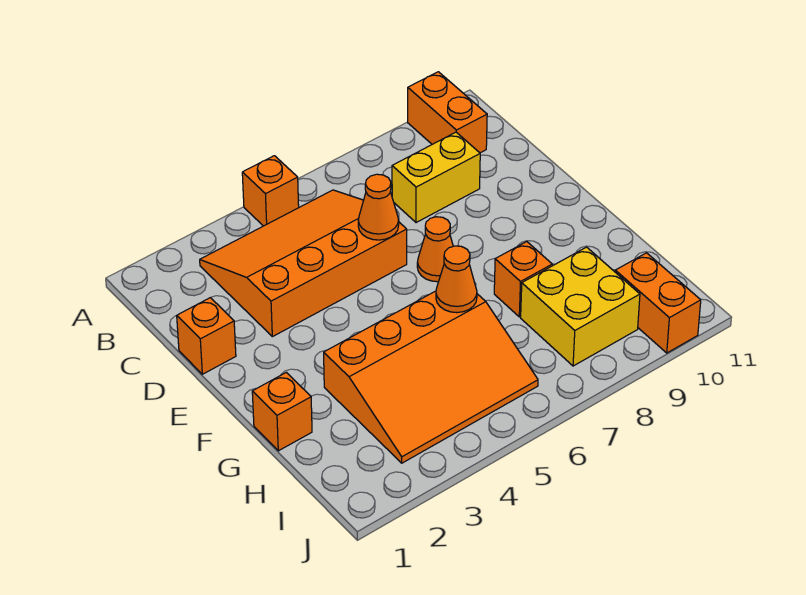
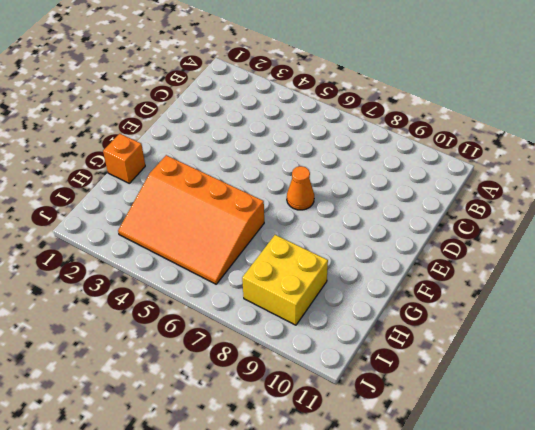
none -> orange 1x1 brick [242,156,299,226]
none -> orange 1x2 brick [408,72,487,153]
none -> orange 3x4 slope [200,190,407,337]

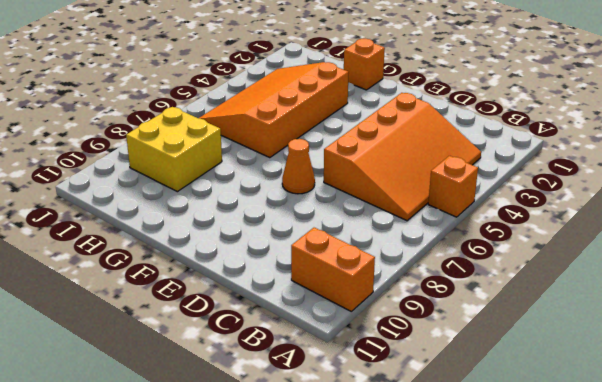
none -> yellow 1x2 brick [392,132,480,223]
none -> orange 1x1 brick [177,298,236,374]
none -> orange 1x1 brick [494,242,552,317]

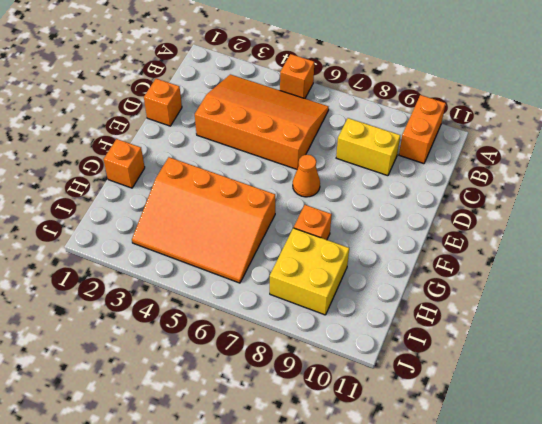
none -> orange 1x2 brick [615,253,701,353]
none -> orange 1x1 cone [358,174,399,240]
none -> orange 1x1 cone [436,246,477,313]

